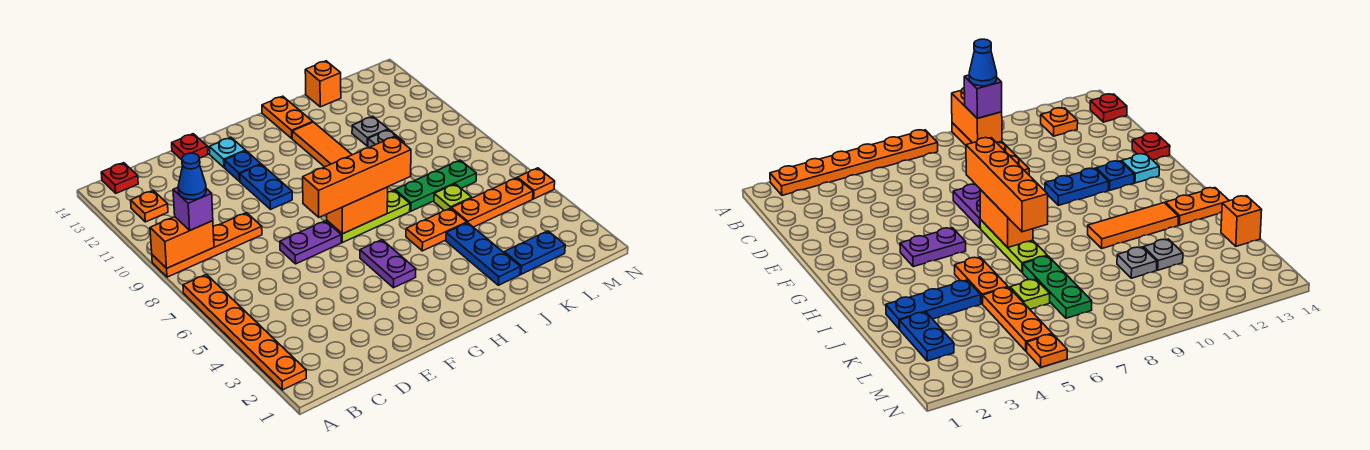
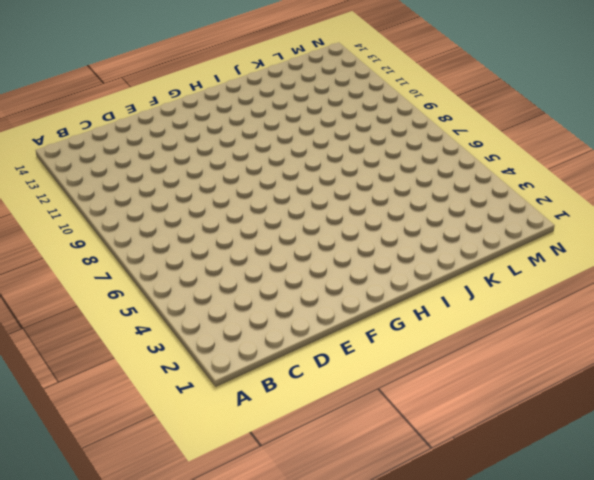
none -> orange 1x6 plate [183,274,306,390]
none -> orange 1x4 plate [152,213,262,277]
none -> orange 1x1 plate [131,190,168,222]

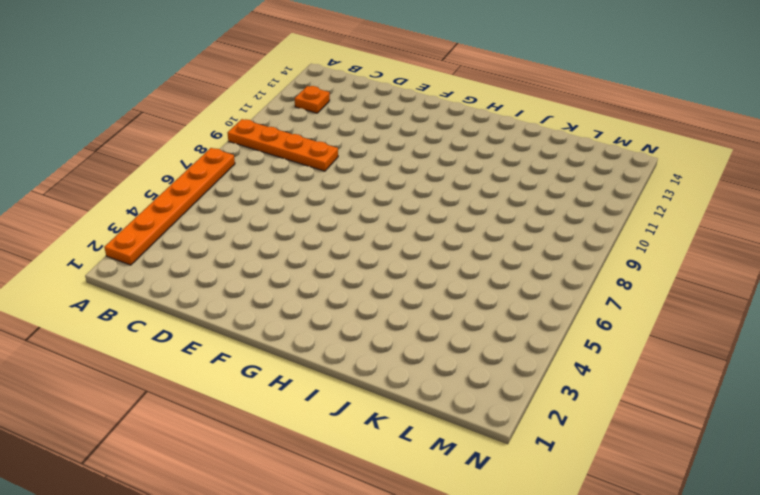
none -> red 1x1 plate [101,163,138,193]
none -> purple 1x2 plate [280,221,341,264]
none -> red 1x1 plate [172,134,208,160]

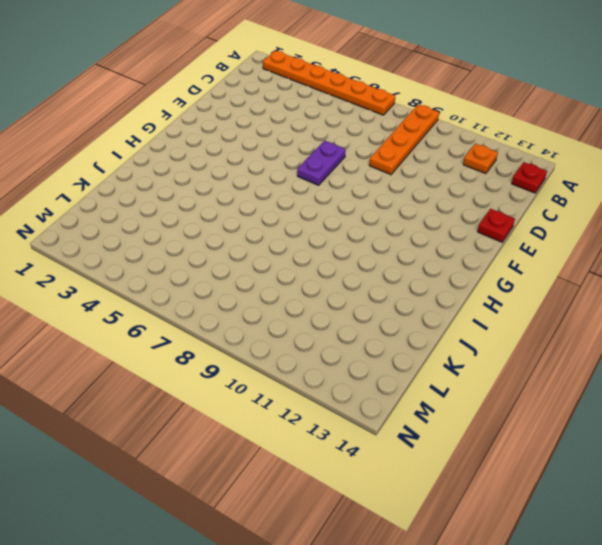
none -> blue 1x2 plate [240,164,292,209]
none -> blue 1x1 plate [224,151,261,181]
none -> cyan 1x1 plate [209,137,245,168]

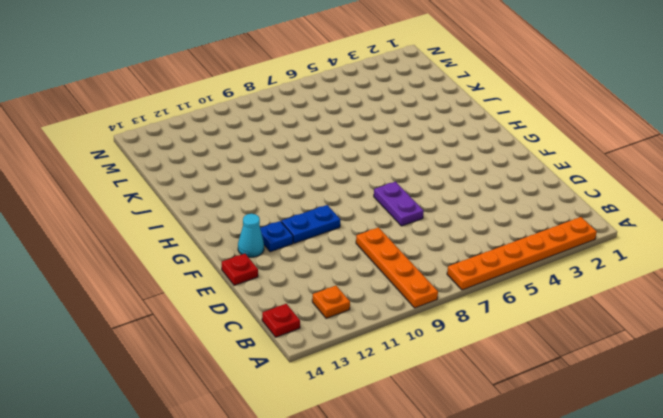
cyan 1x1 cone [238,214,264,257] -> cyan 1x1 plate [209,137,245,168]
none -> purple 1x2 plate [360,240,416,288]
none -> lime 1x3 plate [326,190,410,243]
none -> orange 1x2 plate [406,208,467,251]

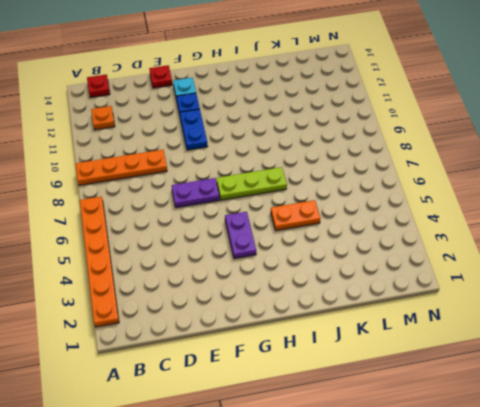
none -> orange 1x3 tile [292,122,352,167]
none -> orange 1x2 plate [262,96,312,138]
none -> blue 1x3 plate [446,223,520,285]

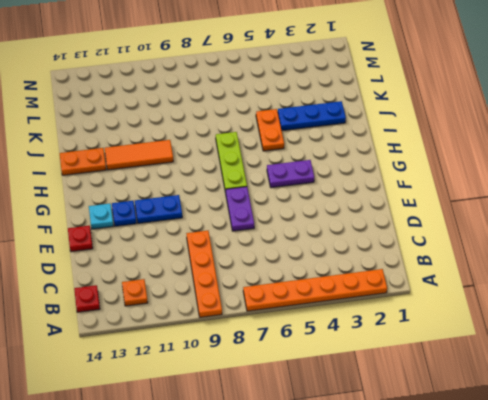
none -> green 1x3 plate [395,160,476,211]
none -> blue 1x2 plate [504,231,565,274]
none -> orange 1x3 plate [451,178,533,227]

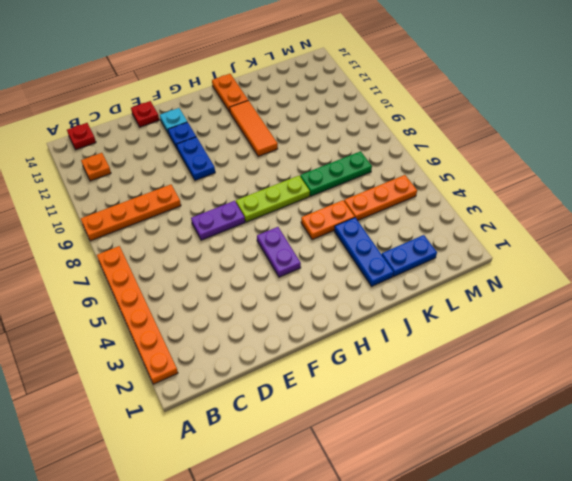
none -> lime 1x1 plate [434,184,472,211]
none -> grey 1x1 plate [368,129,404,147]
none -> grey 1x1 plate [352,117,388,146]

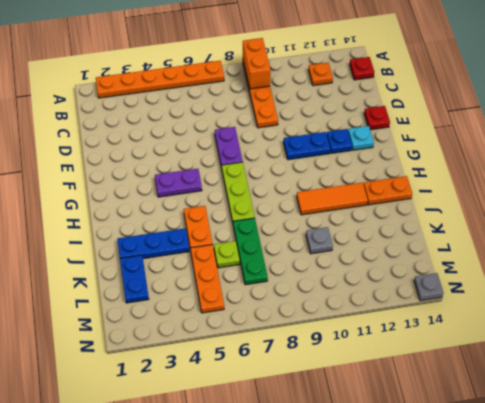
grey 1x1 plate [414,273,443,301] -> grey 1x1 plate moved to [352,117,388,146]
none -> orange 1x1 brick [305,61,341,107]
none -> orange 1x1 plate [517,168,555,199]
none -> orange 1x2 brick [327,187,388,234]

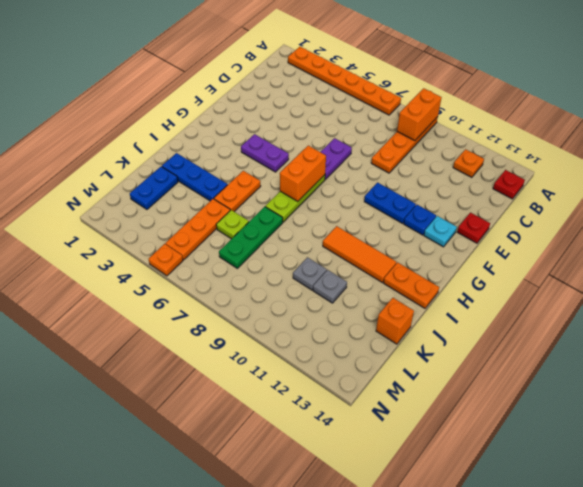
none -> purple 1x1 brick [173,187,213,230]
none -> orange 1x4 brick [303,136,411,217]
none -> blue 1x1 cone [178,153,206,200]

